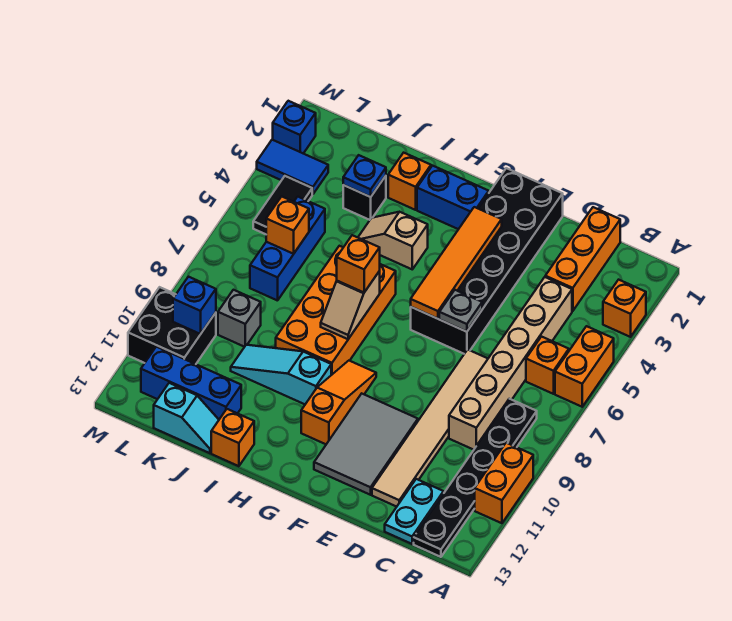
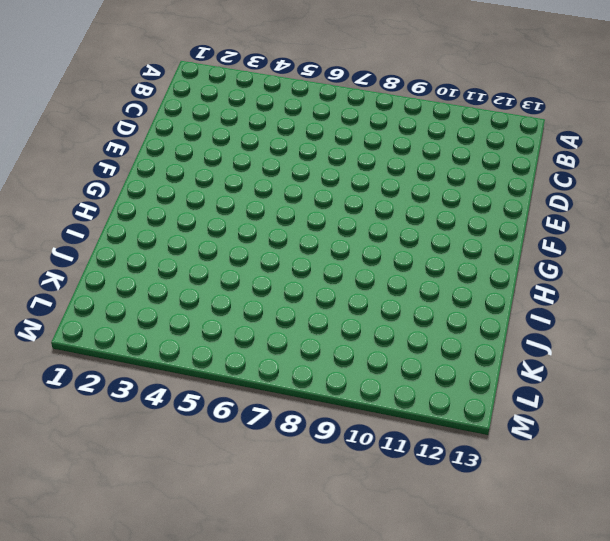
none -> orange 1x1 brick [603,280,646,337]
none -> orange 1x2 brick [555,326,614,407]
none -> orange 1x2 brick [475,443,533,523]
none -> orange 1x1 brick [526,337,569,394]

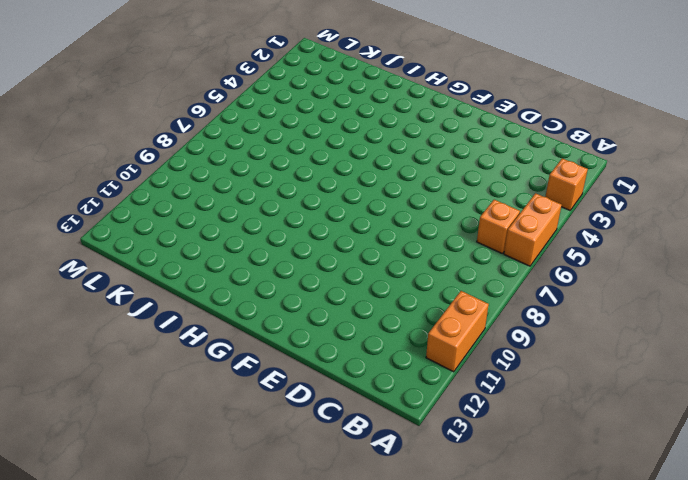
none -> black 1x6 plate [414,399,537,557]
none -> orange 1x3 brick [545,207,620,311]
none -> tan 1x6 brick [449,277,572,450]
none -> cyan 1x2 plate [385,479,444,544]

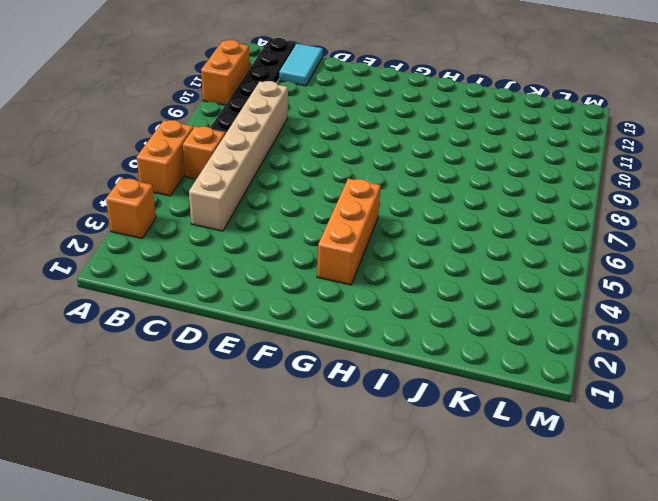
cyan 1x2 tile [279,44,323,86] -> cyan 1x2 plate [385,479,444,544]
orange 1x3 brick [317,179,381,285] -> orange 1x3 brick moved to [545,207,620,311]
none -> tan 1x6 tile [372,350,488,507]
none -> black 2x6 brick [411,168,563,354]
none -> grey 2x3 tile [314,394,418,495]
none -> blue 1x2 brick [417,166,489,229]

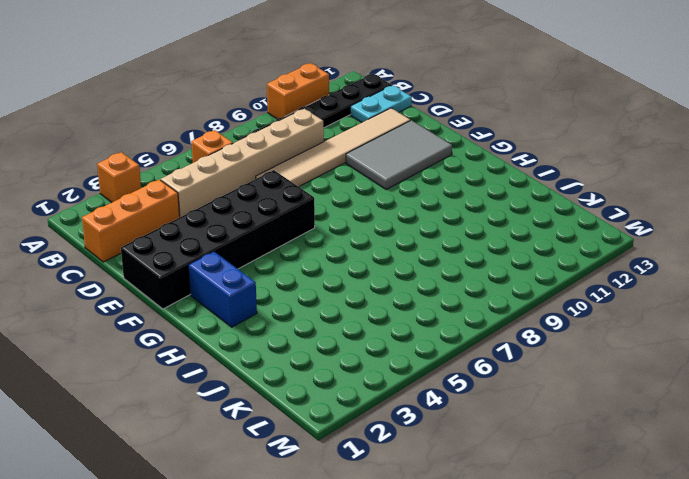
none -> orange 1x2 brick [555,326,614,407]
none -> orange 1x3 slope [301,361,376,444]
none -> tan 1x2 slope [358,212,428,269]
none -> orange 2x4 brick [276,246,396,375]

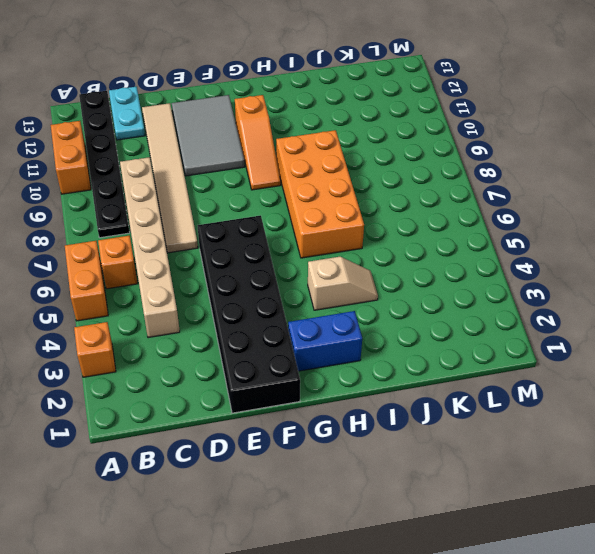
none -> orange 1x3 brick [545,207,620,311]
none -> cyan 1x3 slope [231,345,331,404]
none -> orange 1x1 brick [388,153,431,210]
none -> orange 1x1 brick [211,409,254,466]

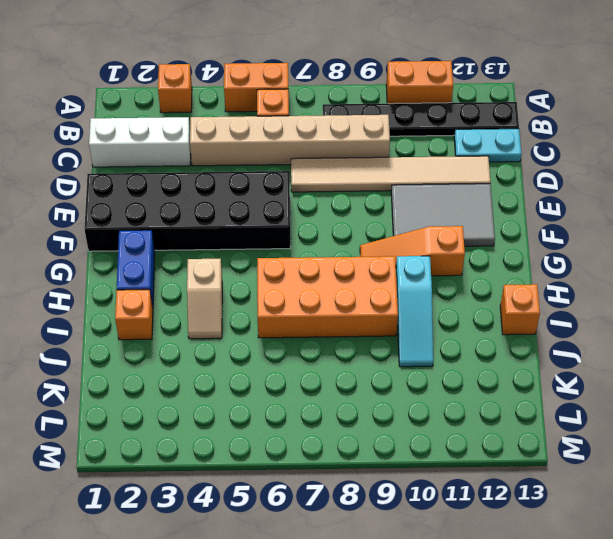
white 1x3 brick [89,117,191,167] -> orange 1x3 brick [545,207,620,311]
none -> black 1x1 brick [343,176,386,220]
none -> blue 1x3 brick [141,347,241,419]
none -> cyan 1x2 slope [154,383,219,453]
none -> blue 1x3 brick [250,197,325,301]

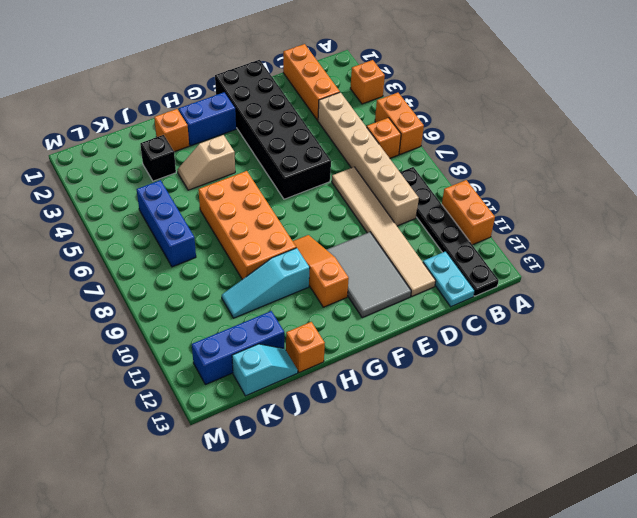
none -> grey 1x1 brick [218,290,261,347]
none -> blue 1x2 tile [257,140,328,194]
none -> black 1x2 tile [253,176,312,234]
none -> black 2x2 brick [128,287,216,364]

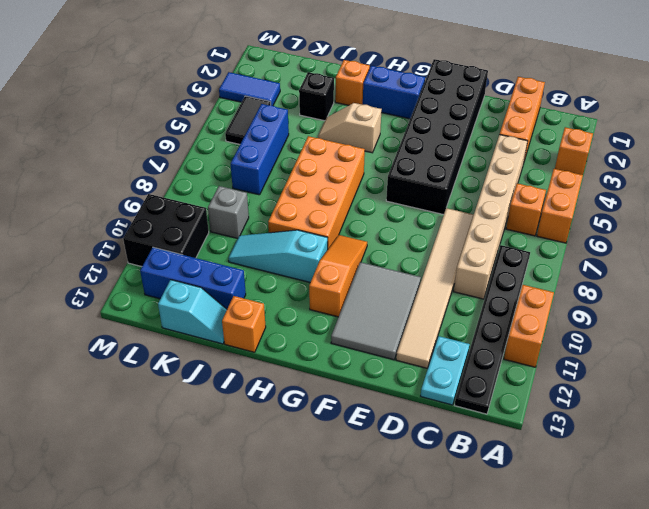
none -> blue 1x1 brick [273,101,316,154]
none -> grey 1x1 plate [439,290,482,332]
none -> orange 1x4 tile [411,207,502,319]
none -> tan 1x2 slope [321,271,380,339]

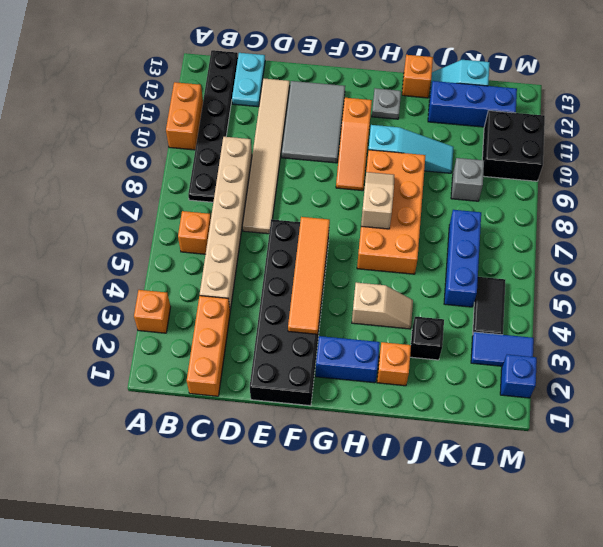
grey 1x1 plate [372,88,401,119] -> grey 1x1 plate moved to [439,290,482,332]
none -> orange 1x2 brick [555,326,614,407]
none -> blue 1x1 plate [343,155,386,197]
none -> orange 1x1 brick [266,196,309,254]
none -> blue 1x1 brick [173,277,216,334]

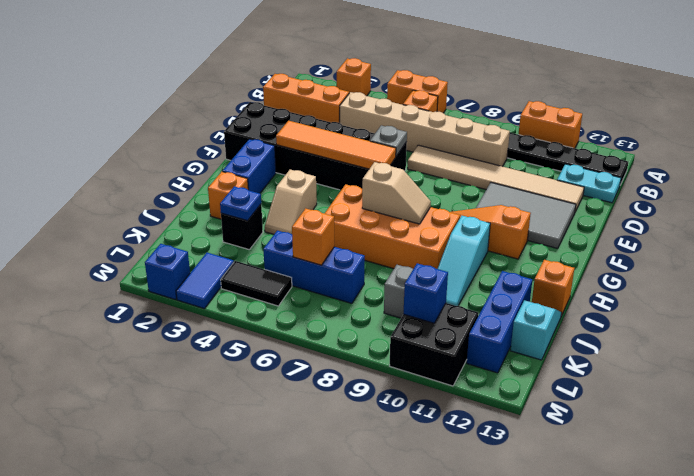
none -> orange 1x1 brick [337,235,380,292]

